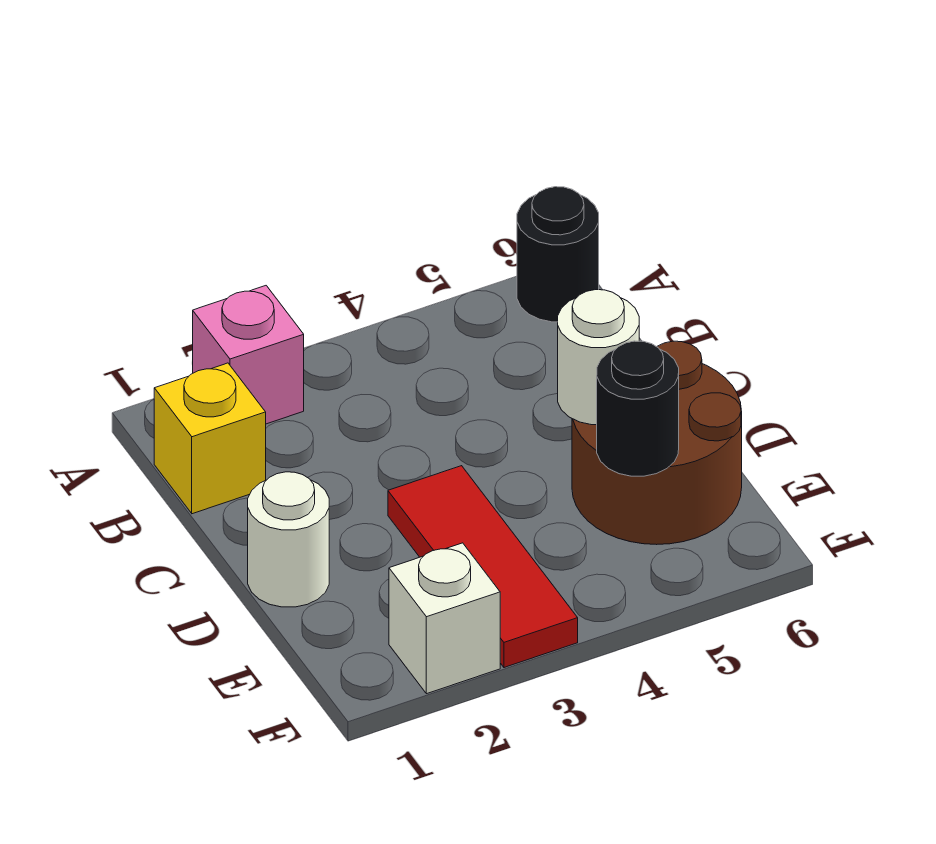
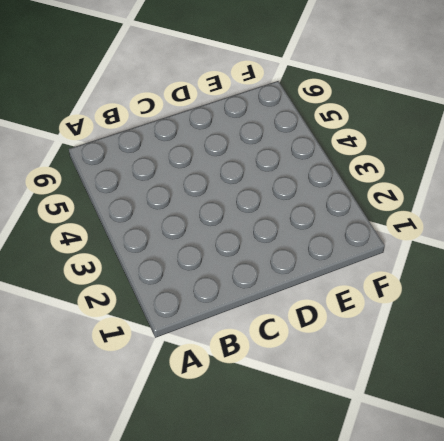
none -> pink 1x1 brick [193,286,304,424]
none -> black 1x1 round brick [517,187,599,322]

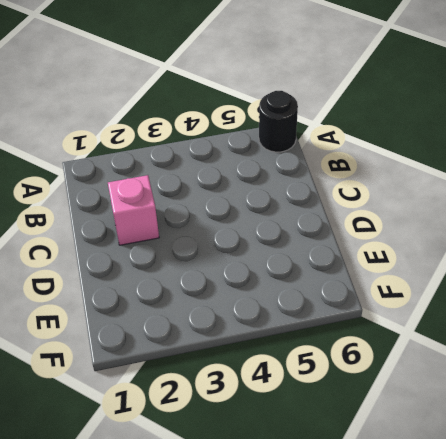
pink 1x1 brick [108,175,159,245] -> pink 1x1 brick moved to [193,286,304,424]
none -> yellow 1x1 brick [154,363,266,514]
none -> white 1x1 round brick [248,472,329,607]

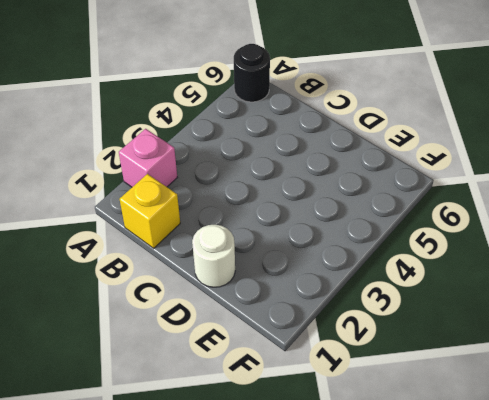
none -> red 1x3 tile [388,466,578,668]
none -> brown 2x2 round brick [572,341,742,545]

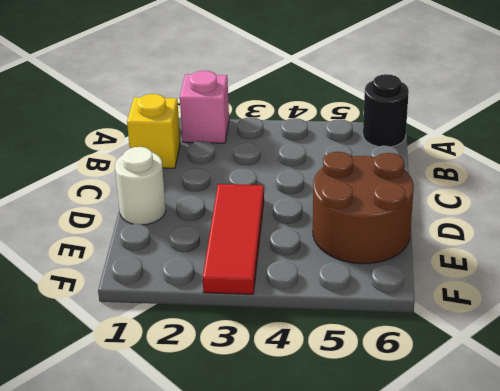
none -> white 1x1 brick [389,543,500,694]
none -> white 1x1 round brick [558,290,639,425]

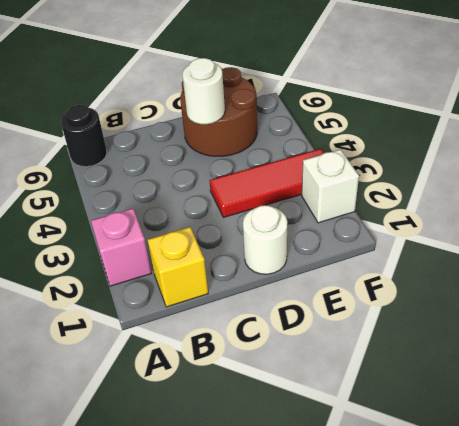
none -> black 1x1 round brick [597,341,679,476]

